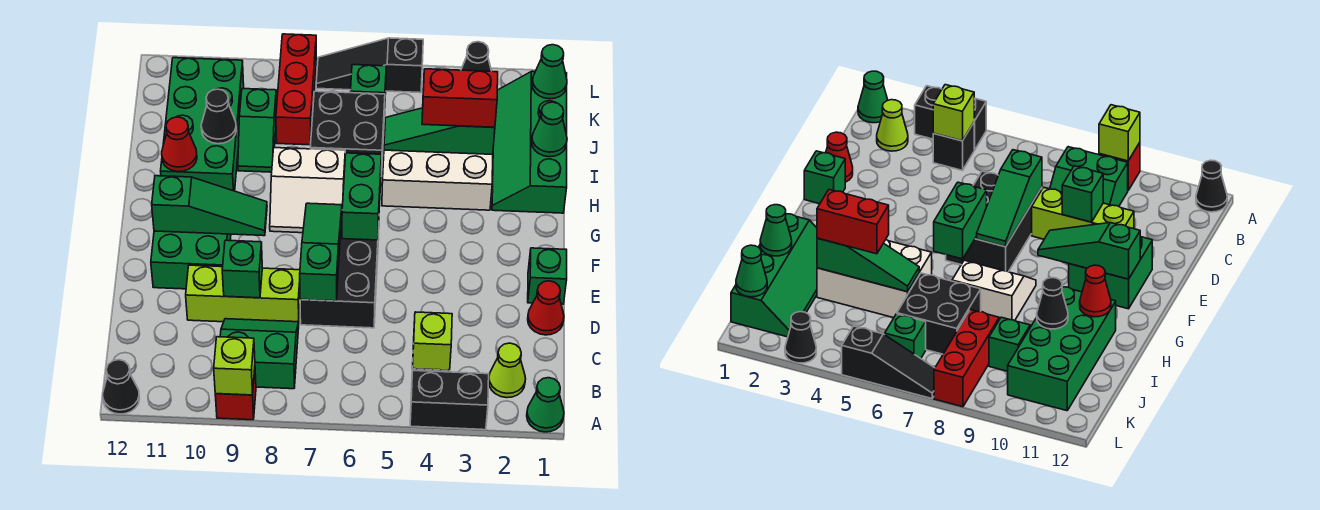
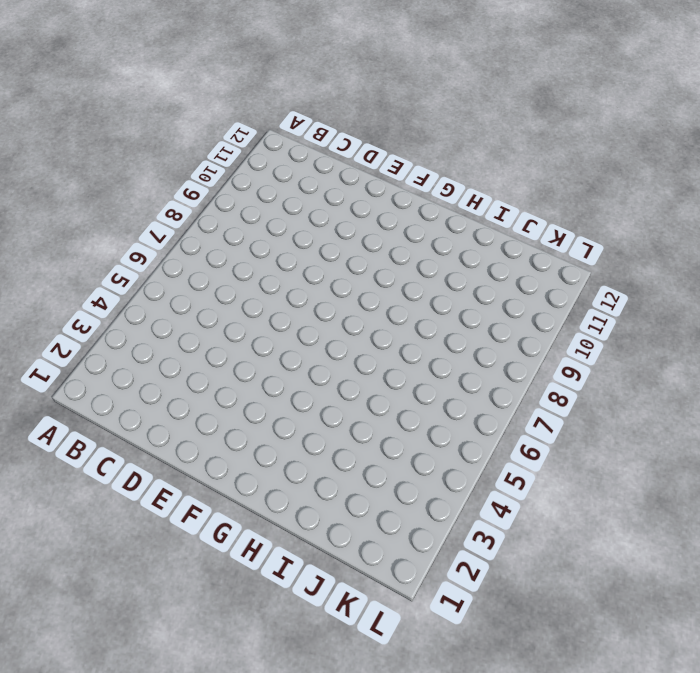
none -> green 1x1 cone [527,378,564,432]
none -> black 1x2 brick [410,371,489,430]
none -> red 1x1 brick [215,370,256,420]
none -> black 1x1 cone [103,360,140,414]

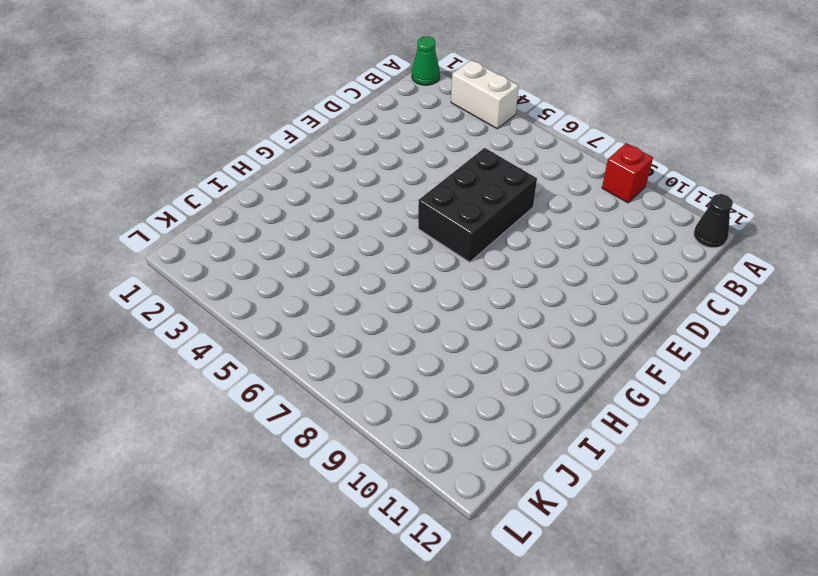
white 1x2 brick [451,60,519,129] -> black 1x2 brick [410,371,489,430]
none -> lime 1x1 cone [489,343,526,398]
none -> black 1x1 brick [933,123,974,170]
none -> green 2x2 slope [220,319,299,389]
none -> red 1x1 cone [528,281,564,335]

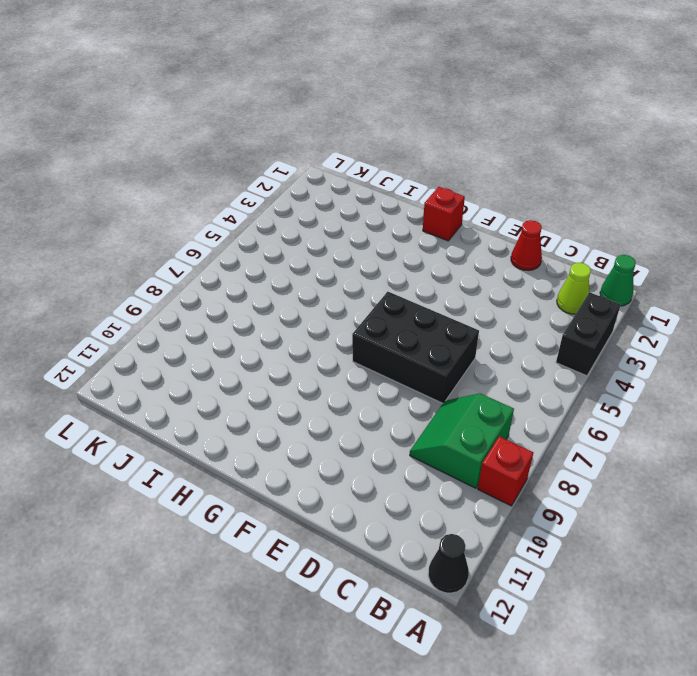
red 1x1 brick [423,187,465,241] -> none
none -> black 1x1 brick [933,123,974,170]
none -> lime 1x3 brick [186,265,300,322]
none -> green 1x1 brick [528,248,567,304]
none -> green 2x2 brick [151,231,231,289]

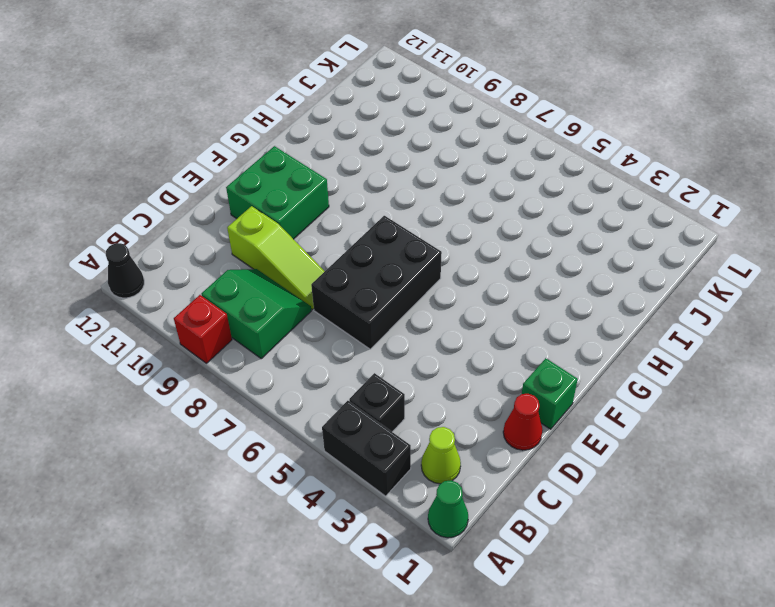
lime 1x3 slope [227,206,325,310] -> lime 1x3 brick [186,265,300,322]
none -> white 2x2 slope [270,148,345,233]
none -> green 2x4 slope [492,71,567,213]
none -> white 2x3 brick [382,150,493,210]
none -> green 2x4 brick [161,58,244,191]

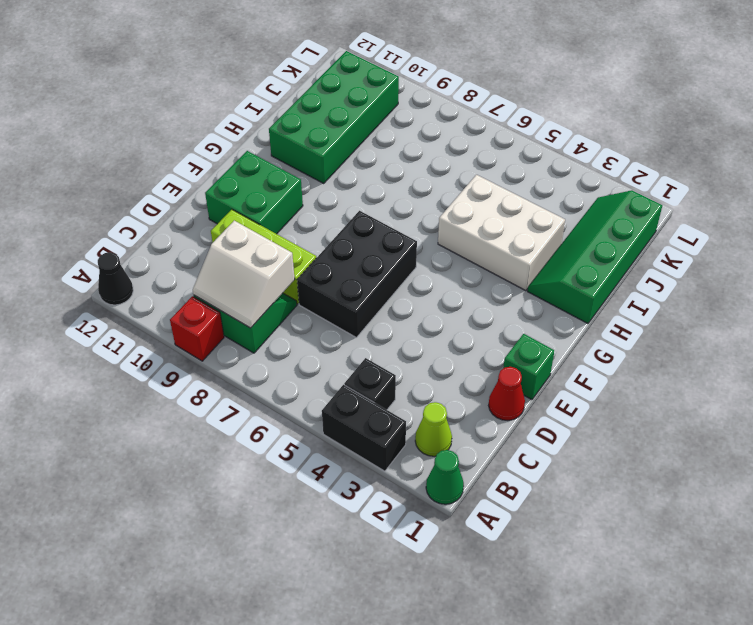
white 2x2 slope [193,221,295,328] -> white 2x2 slope moved to [270,148,345,233]
none -> black 2x2 brick [310,91,385,176]
none -> green 1x2 slope [238,89,277,172]
none -> red 1x3 brick [276,34,316,145]
none -> green 1x1 brick [350,65,386,115]

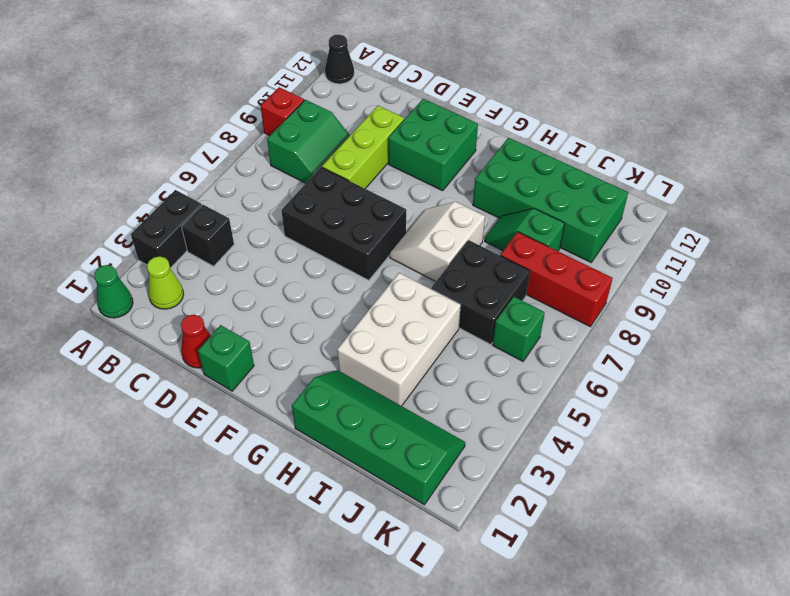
none -> black 1x1 cone [461,42,491,71]
none -> black 1x3 slope [316,38,423,93]
none -> lime 1x1 brick [214,337,255,395]
none -> lime 1x1 brick [413,312,452,370]

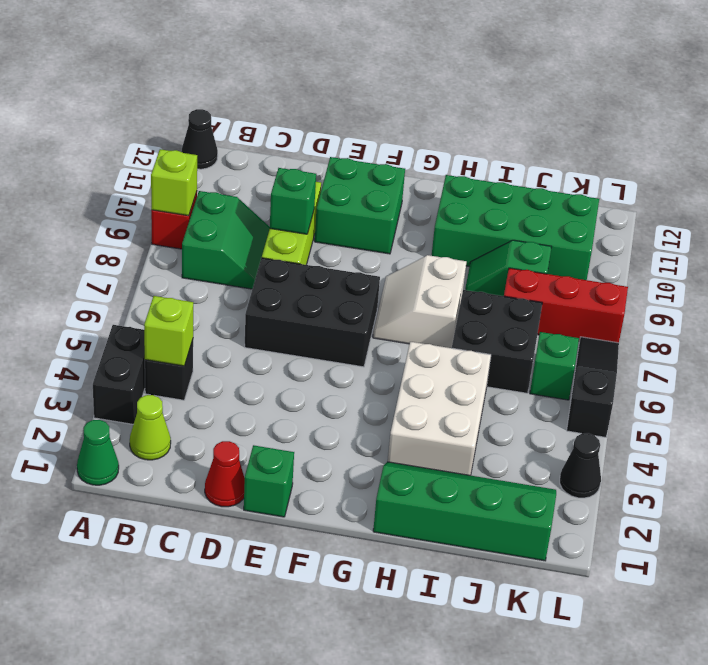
none -> green 1x3 slope [300,203,342,301]
none -> green 1x2 brick [342,153,381,240]
none -> green 1x3 slope [152,176,267,236]
none -> red 1x1 cone [162,117,197,172]

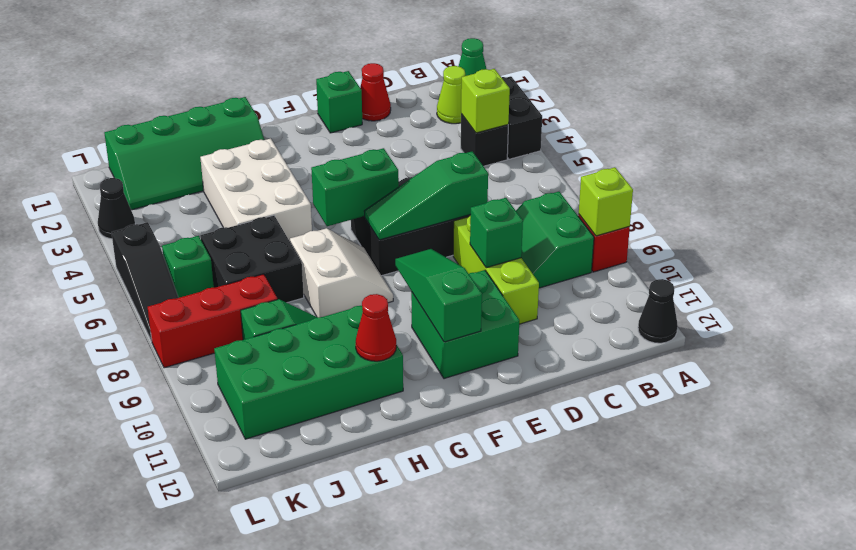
none -> green 1x1 cone [532,102,567,157]
none -> green 1x3 slope [384,108,495,154]
none -> black 1x1 cone [201,89,236,144]
none -> green 1x1 cone [532,45,567,99]

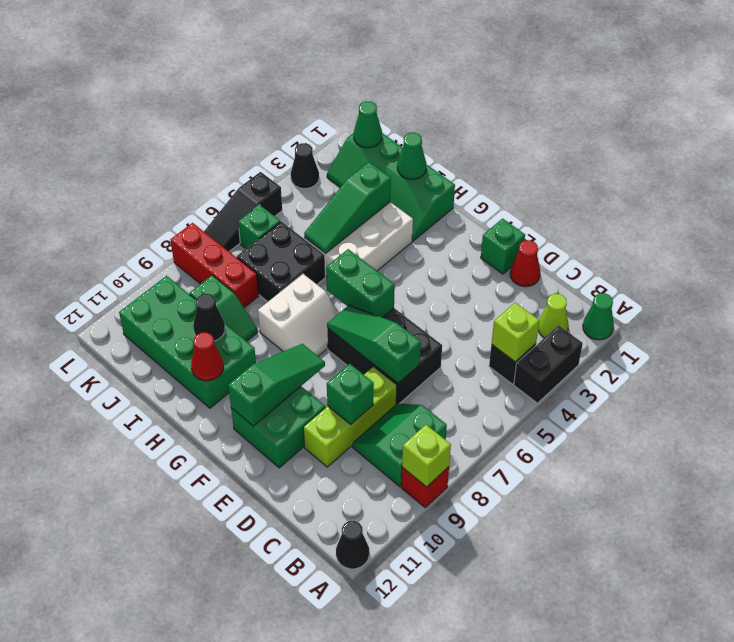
none -> red 1x2 brick [422,69,498,127]

